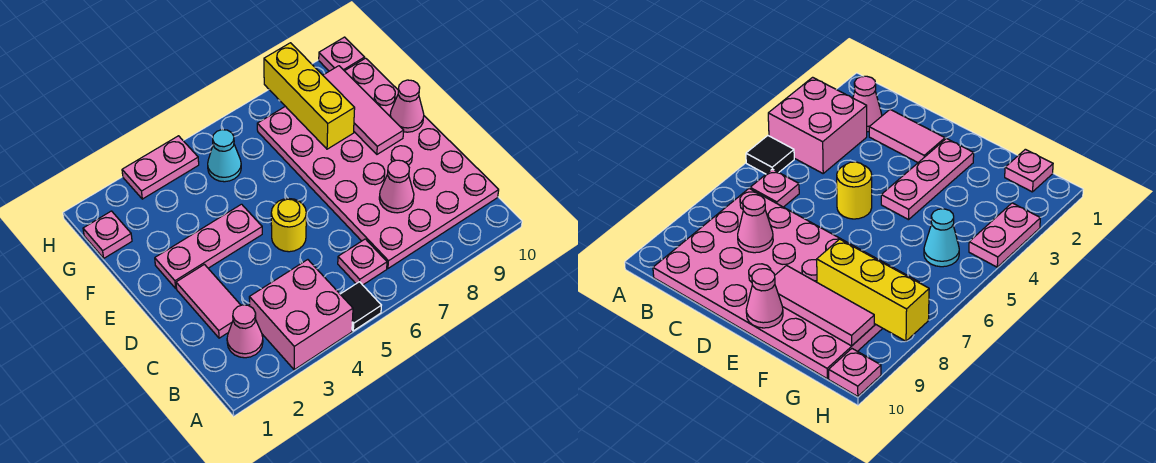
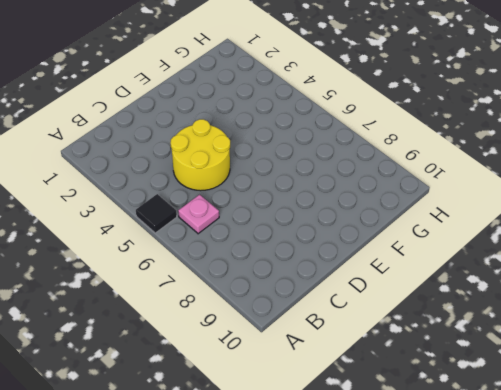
yellow 2x2 round brick [170,119,230,191] -> yellow 1x1 round brick [271,198,306,252]
none -> pink 2x2 brick [249,260,353,370]
none -> pink 1x1 cone [227,305,263,358]
none -> pink 4x6 plate [257,58,499,268]

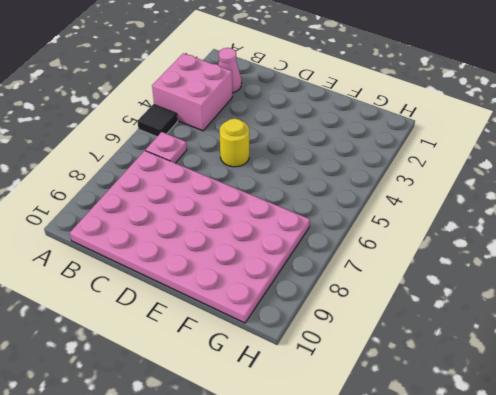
none -> pink 1x2 tile [176,264,241,338]
none -> pink 1x3 plate [155,204,262,288]
none -> pink 1x1 plate [83,211,132,258]

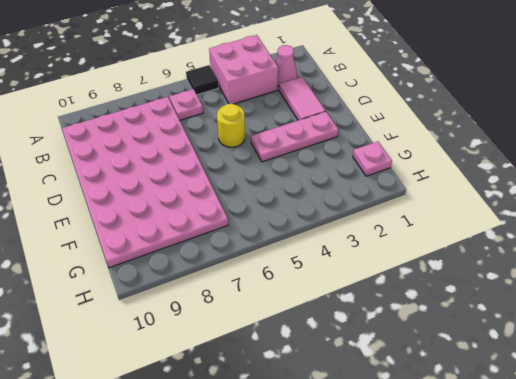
none -> cyan 1x1 cone [208,130,241,182]
none -> pink 1x2 plate [122,136,199,199]
none -> pink 1x1 plate [319,37,365,71]

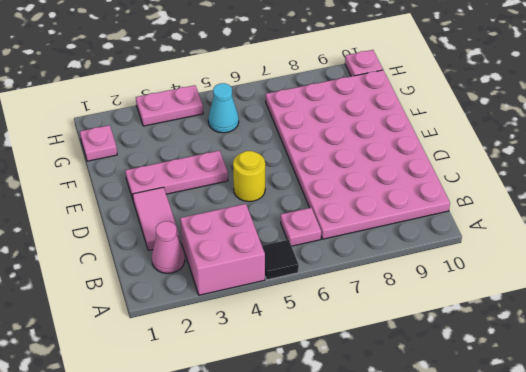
none -> pink 1x1 cone [379,160,414,213]
none -> pink 1x3 tile [323,66,404,154]
none -> pink 1x1 cone [390,80,424,132]

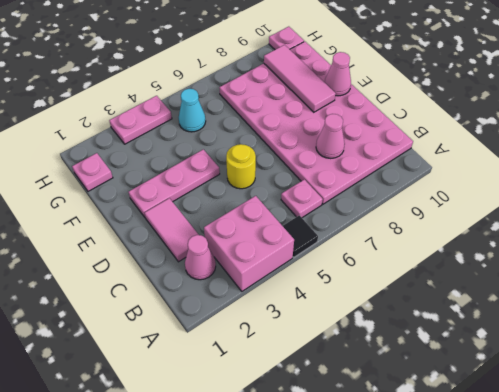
none -> yellow 1x3 brick [264,43,355,149]

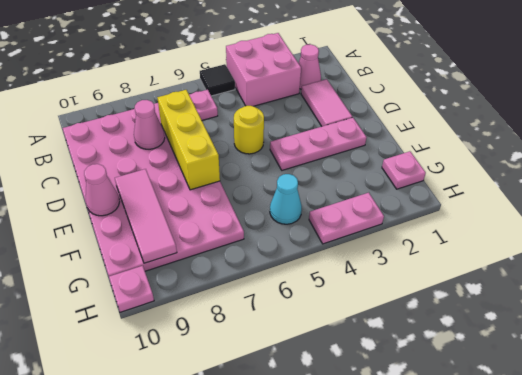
yellow 1x3 brick [157,90,220,190] -> yellow 1x3 brick moved to [264,43,355,149]

